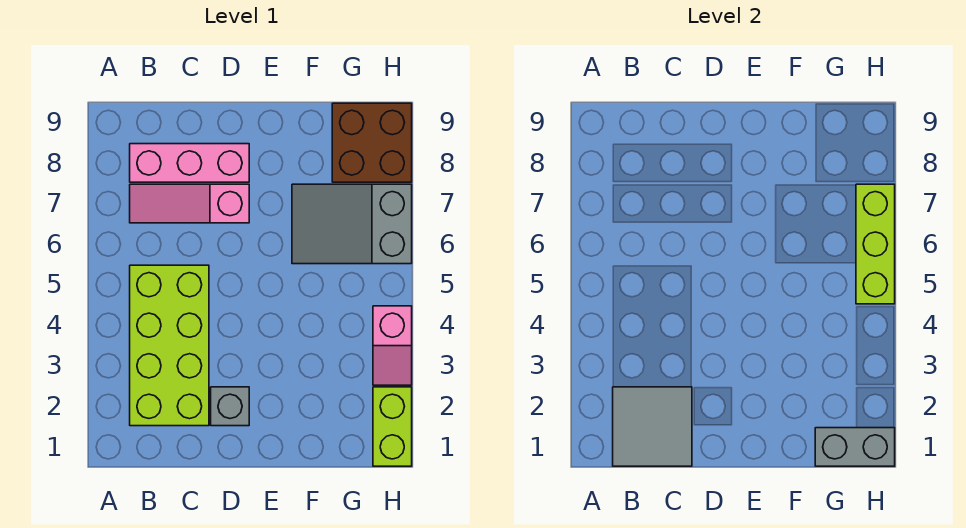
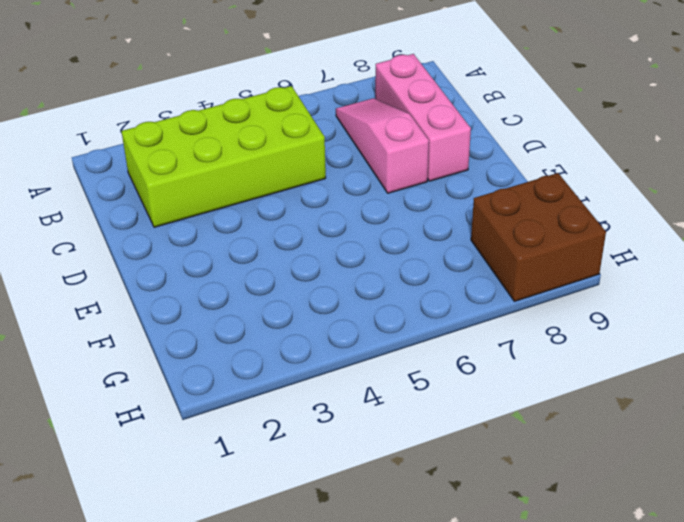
none -> grey 1x1 brick [211,387,249,426]
none -> grey 2x3 slope [292,184,412,264]

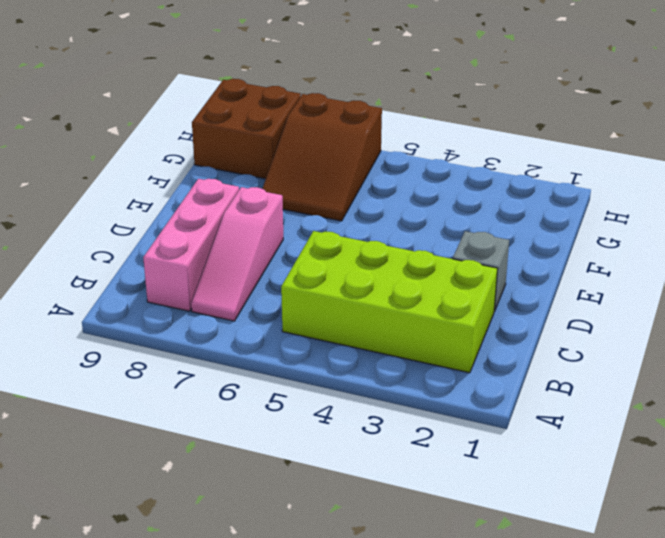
brown 2x3 slope [262,93,382,221] -> grey 2x3 slope [292,184,412,264]
none -> lime 1x2 brick [373,387,412,466]
none -> pink 1x2 slope [373,306,412,385]

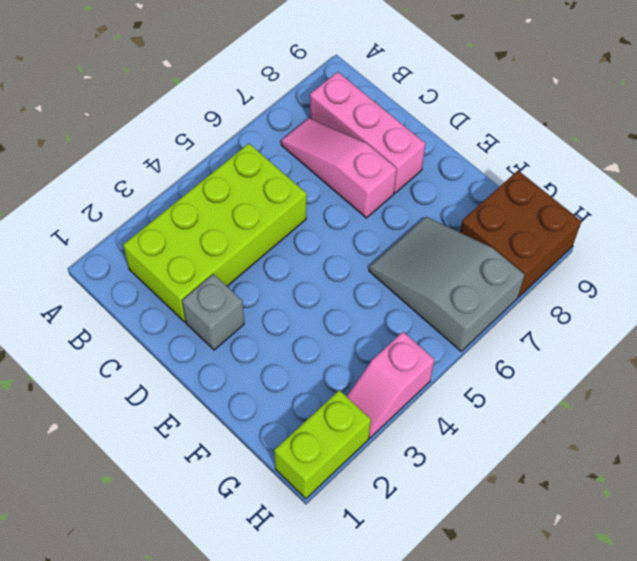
none -> grey 2x2 tile [613,387,692,466]
none -> grey 1x2 brick [815,428,895,466]

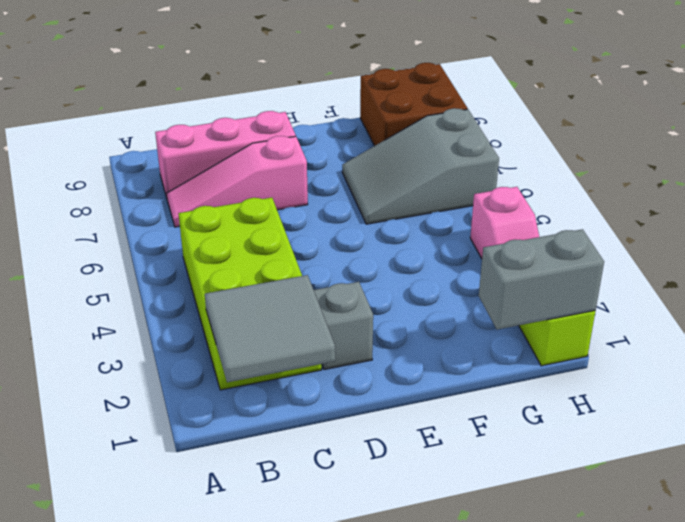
none -> lime 1x3 brick [856,184,895,304]

